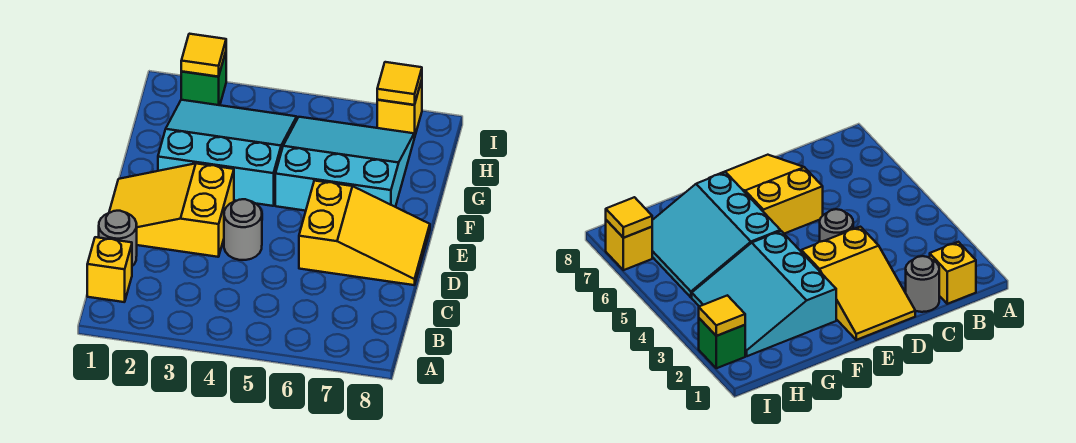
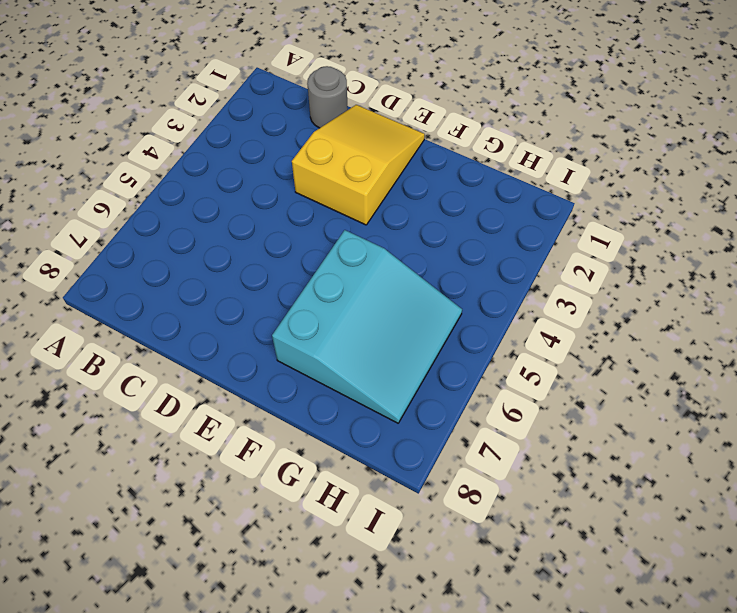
none -> yellow 1x1 brick [87,237,132,302]
none -> grey 1x1 round brick [224,199,262,260]

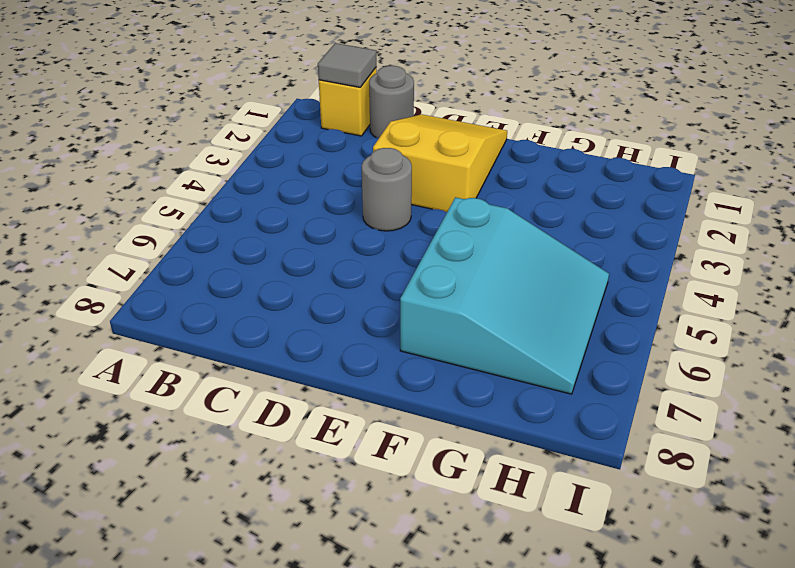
grey 1x1 tile [318,43,376,87] -> none
none -> yellow 2x3 slope [299,181,430,285]
none -> cyan 3x3 slope [158,100,297,206]

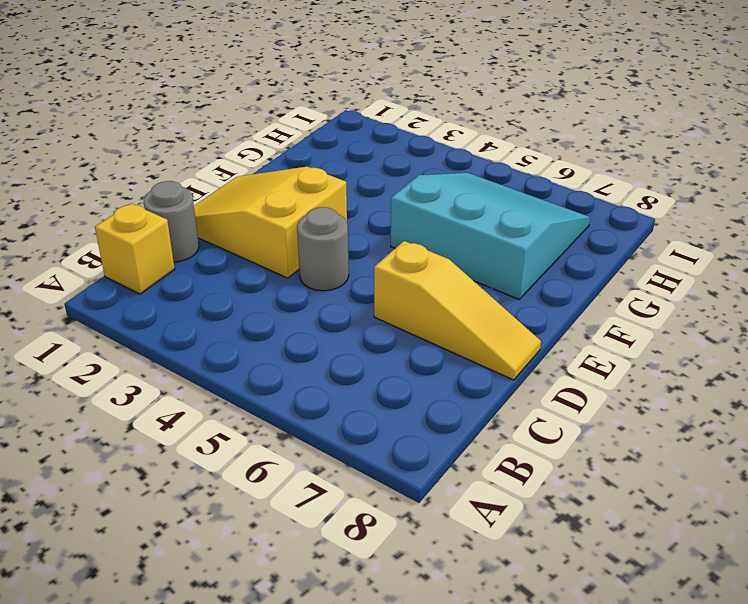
yellow 1x3 slope [374,241,541,380] -> yellow 2x3 slope [299,181,430,285]
none -> cyan 3x3 slope [158,100,297,206]
none -> green 1x1 brick [181,52,226,105]

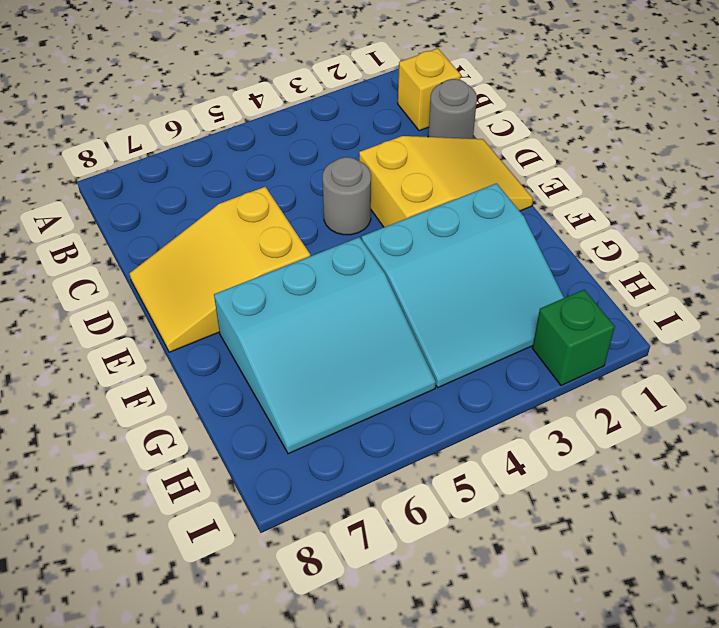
none -> yellow 1x1 brick [377,80,422,138]
none -> yellow 1x1 tile [181,34,226,77]

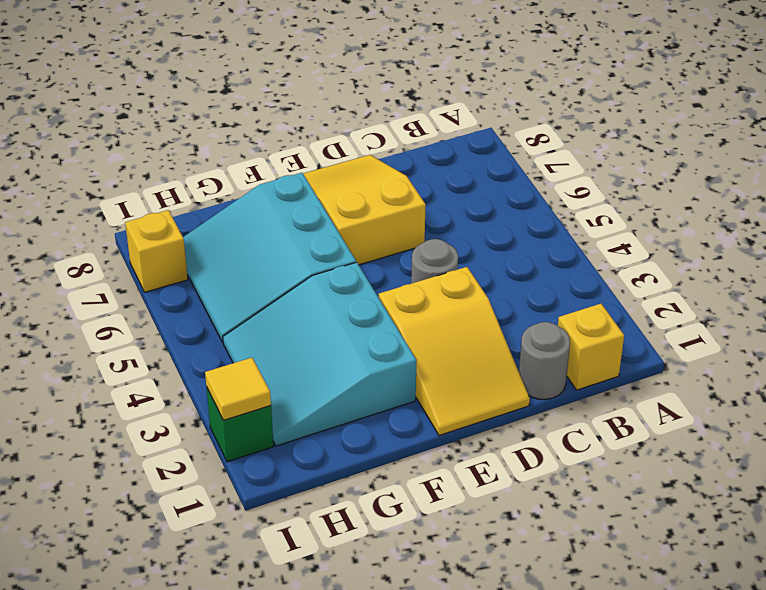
none -> yellow 1x1 tile [377,62,422,105]

